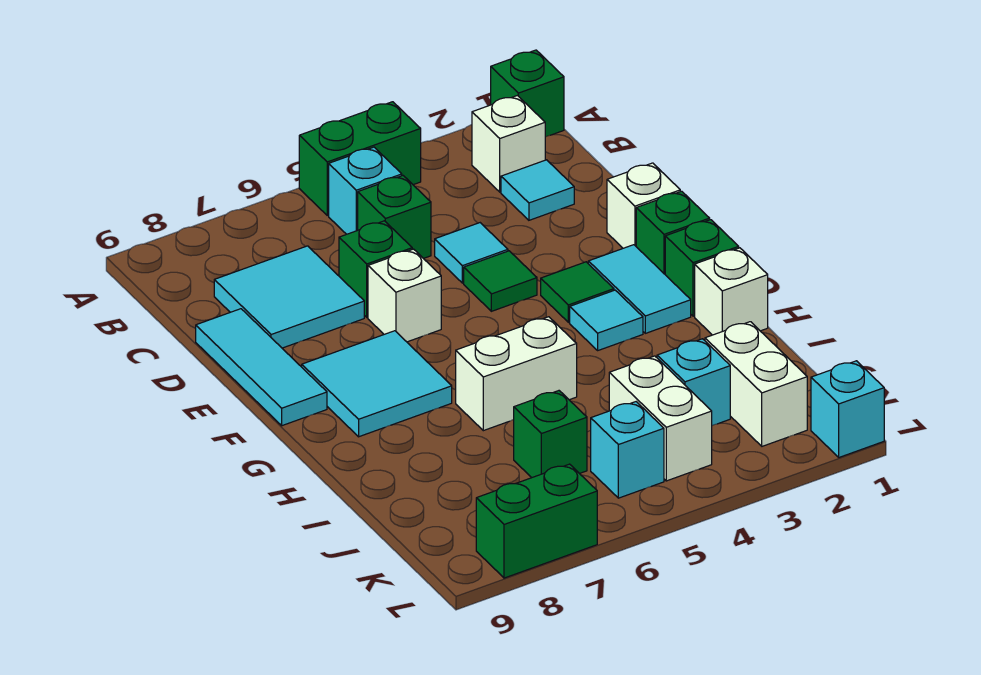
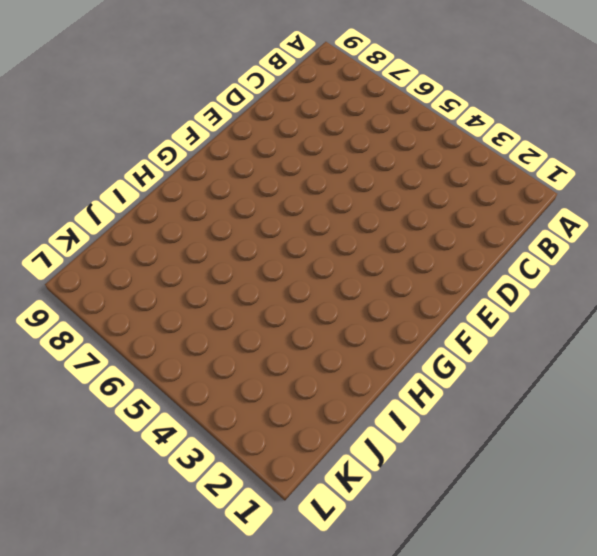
none -> green 1x1 brick [491,50,564,137]
none -> green 1x2 brick [299,102,421,215]
none -> white 1x1 brick [472,96,545,192]

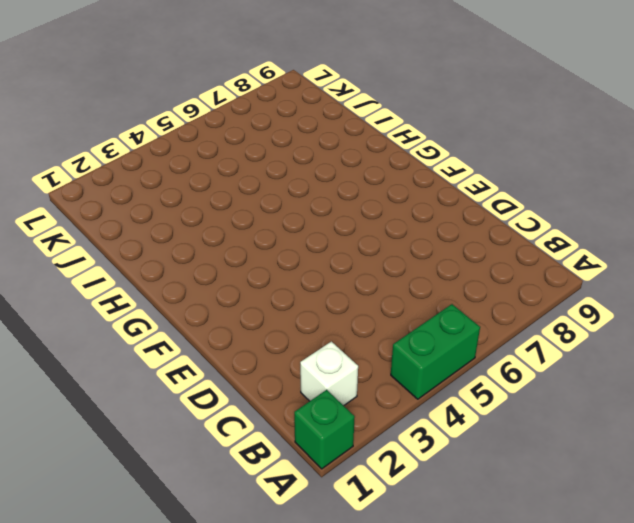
none -> cyan 1x1 brick [329,147,402,234]
none -> cyan 1x1 tile [501,160,574,220]
none -> green 1x1 brick [358,176,431,259]

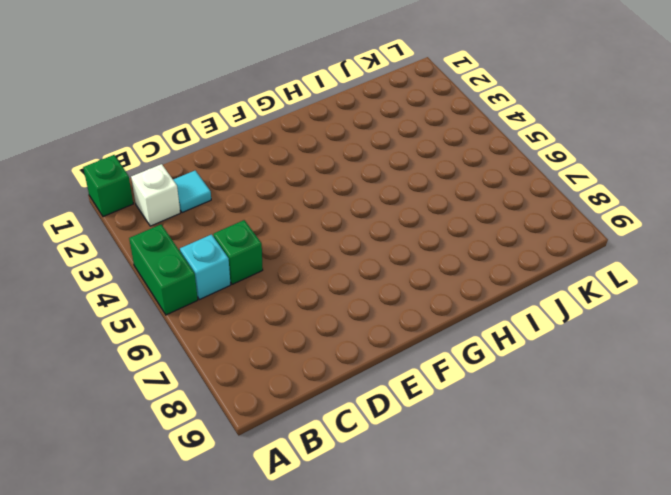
none -> cyan 2x2 tile [214,246,364,348]
none -> cyan 1x1 tile [435,223,508,283]
none -> green 1x1 brick [339,221,412,317]

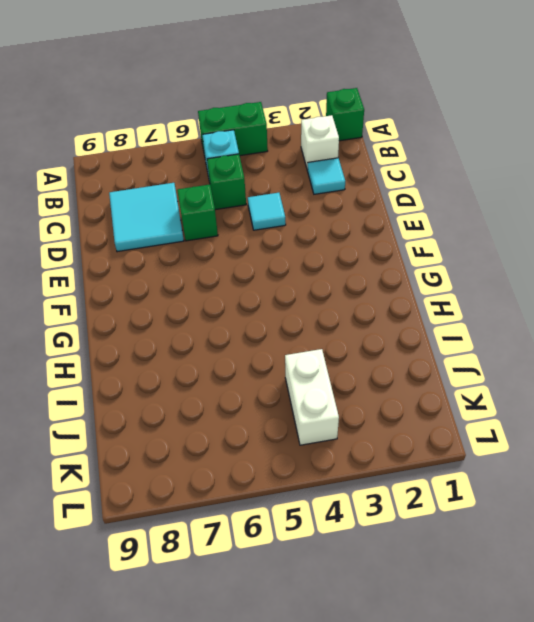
none -> cyan 1x3 tile [196,309,327,426]
none -> white 1x1 brick [607,163,680,248]
none -> green 1x1 tile [464,251,537,311]

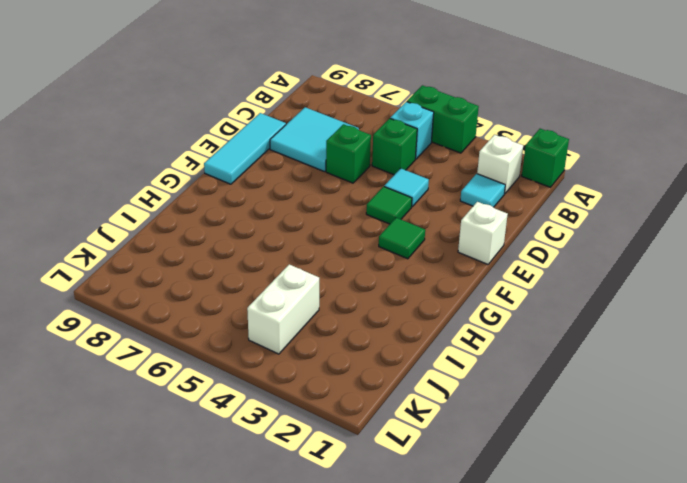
none -> white 1x1 brick [368,249,441,342]
none -> green 1x1 brick [636,191,710,274]
none -> cyan 1x2 tile [588,245,691,333]

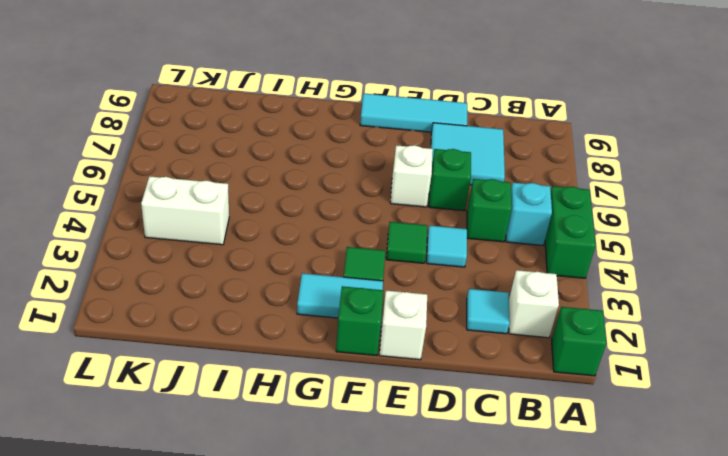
none -> cyan 2x2 tile [302,331,452,437]
none -> green 1x1 brick [665,220,739,316]
none -> cyan 1x1 tile [570,290,643,350]

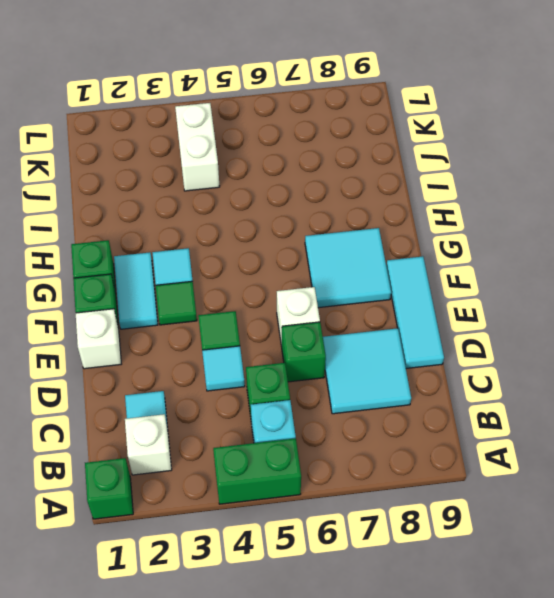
none -> white 1x1 brick [695,248,768,335]
none -> white 1x2 brick [456,317,577,431]
none -> white 1x2 brick [705,322,807,446]

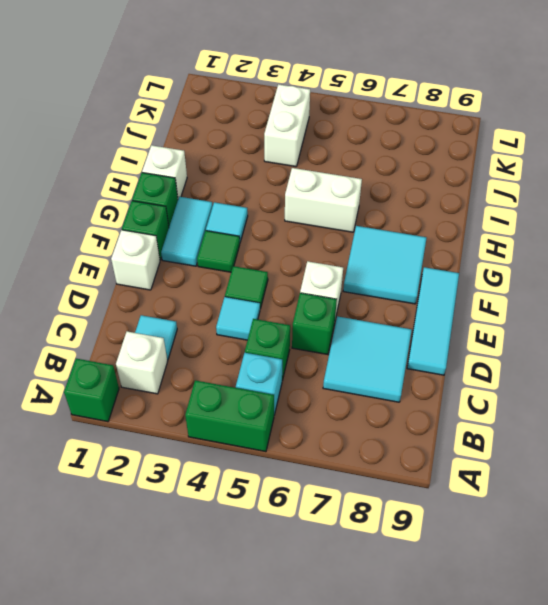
none -> white 1x2 brick [705,322,807,446]
none -> cyan 1x1 brick [657,339,730,426]
none -> green 1x1 brick [514,391,587,478]

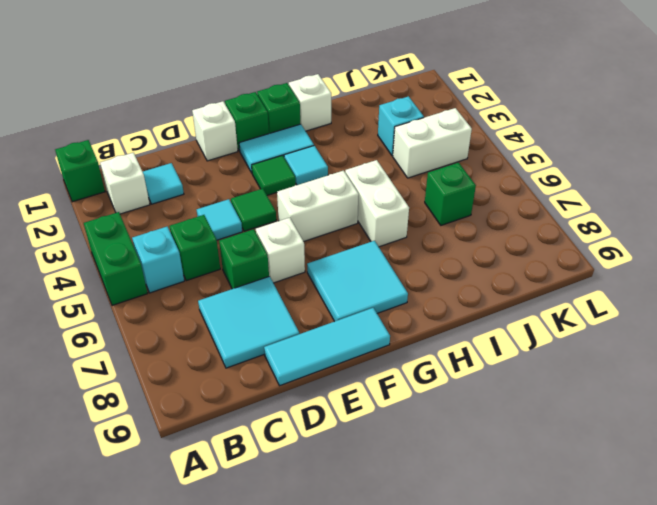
white 1x2 brick [277,171,359,242] -> white 1x2 brick moved to [705,322,807,446]
none -> cyan 1x1 brick [591,402,664,498]
none -> cyan 1x1 brick [811,361,884,457]
none -> green 1x2 brick [476,464,597,578]

